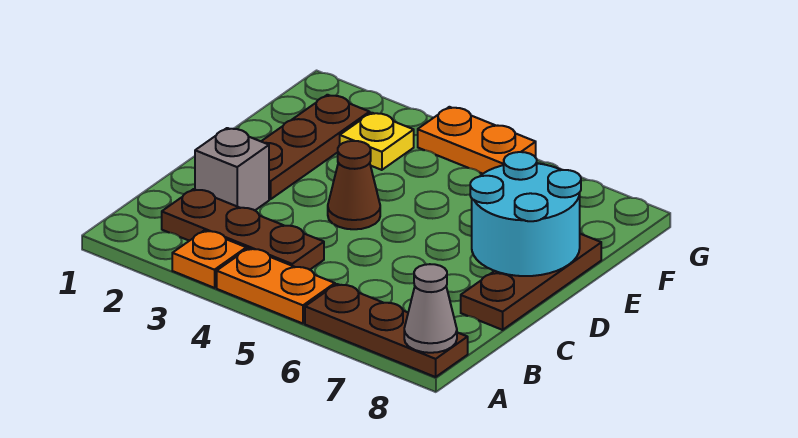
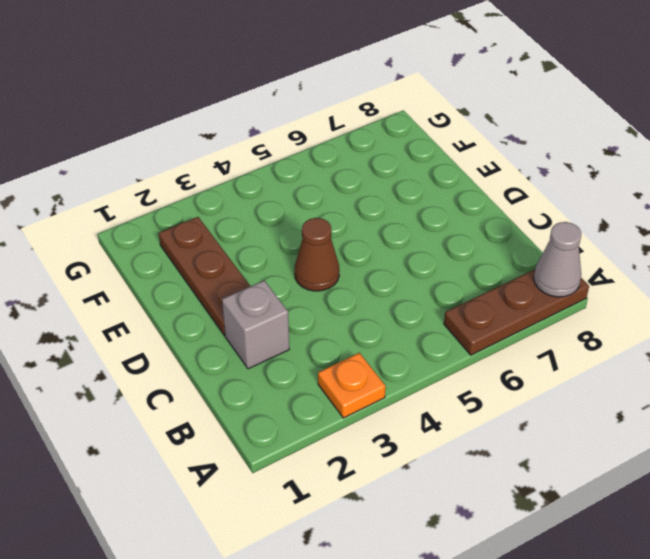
none -> orange 1x2 plate [217,248,335,323]
none -> brown 1x3 plate [162,189,324,270]
none -> brown 1x3 plate [461,234,601,330]

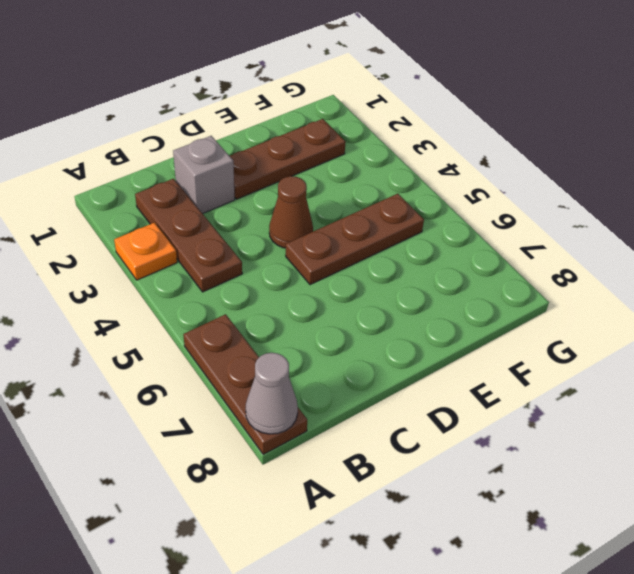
brown 1x3 plate [286,194,424,285] -> brown 1x3 plate moved to [461,234,601,330]
none -> orange 1x2 plate [217,248,335,323]
none -> yellow 1x1 plate [340,113,414,170]
none -> orange 1x2 plate [418,107,536,174]

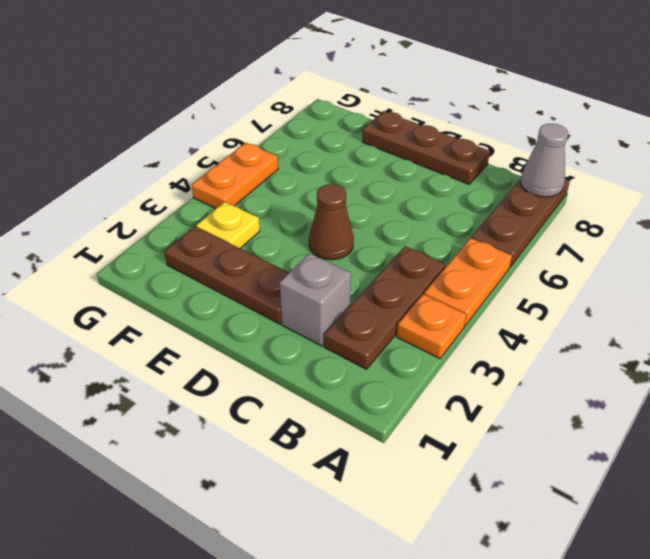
none -> cyan 2x2 round brick [470,152,581,276]

